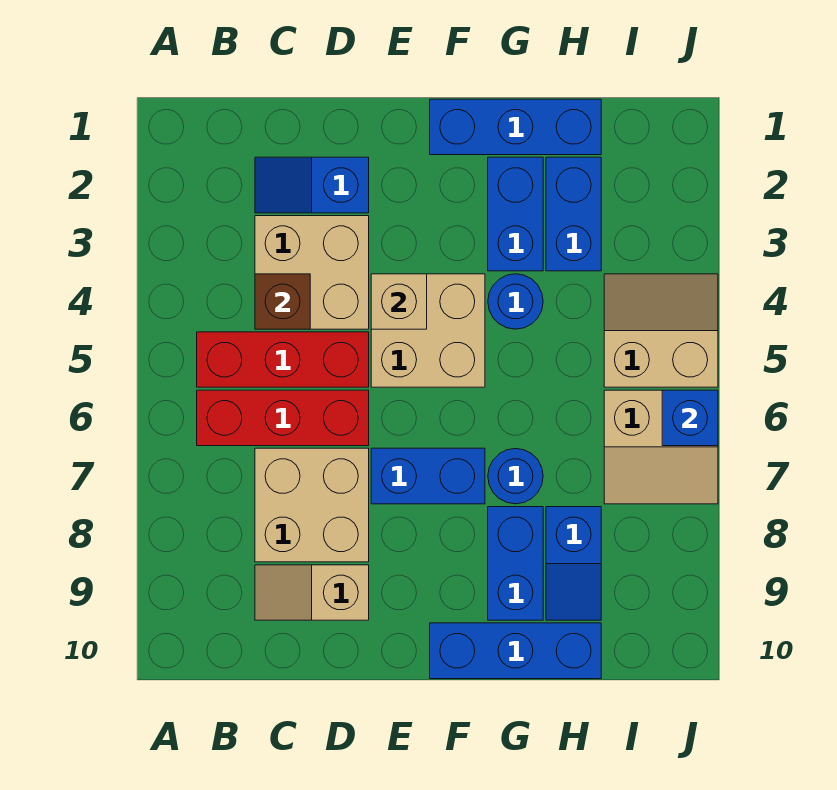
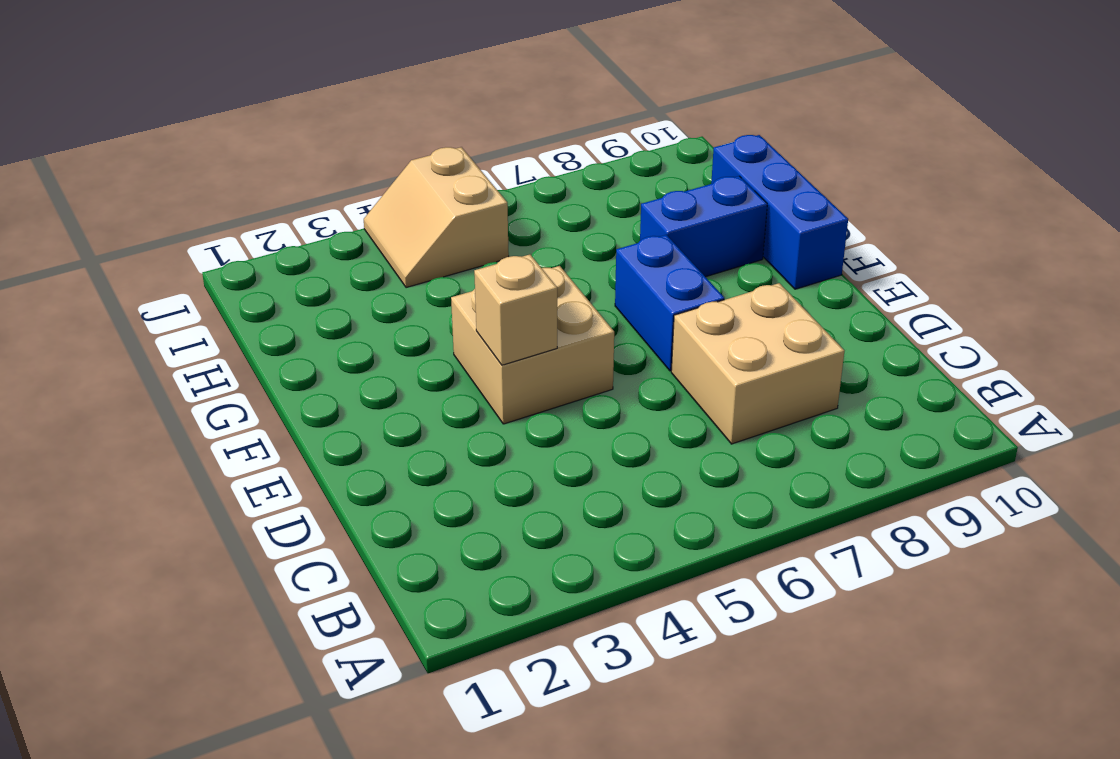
none -> red 1x3 brick [197,332,369,387]
none -> red 1x3 brick [197,390,369,446]
none -> blue 1x2 slope [255,157,369,213]

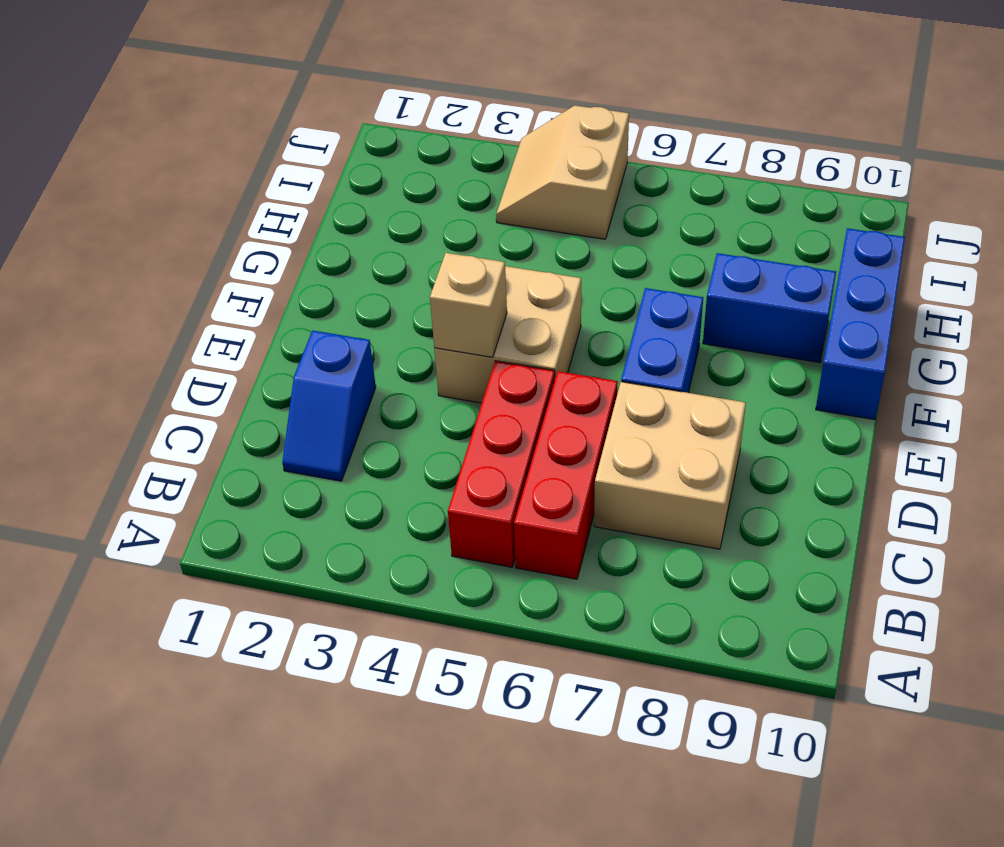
none -> tan 2x2 brick [255,216,369,329]
none -> tan 1x2 slope [255,565,369,620]
none -> blue 1x3 brick [430,99,601,155]

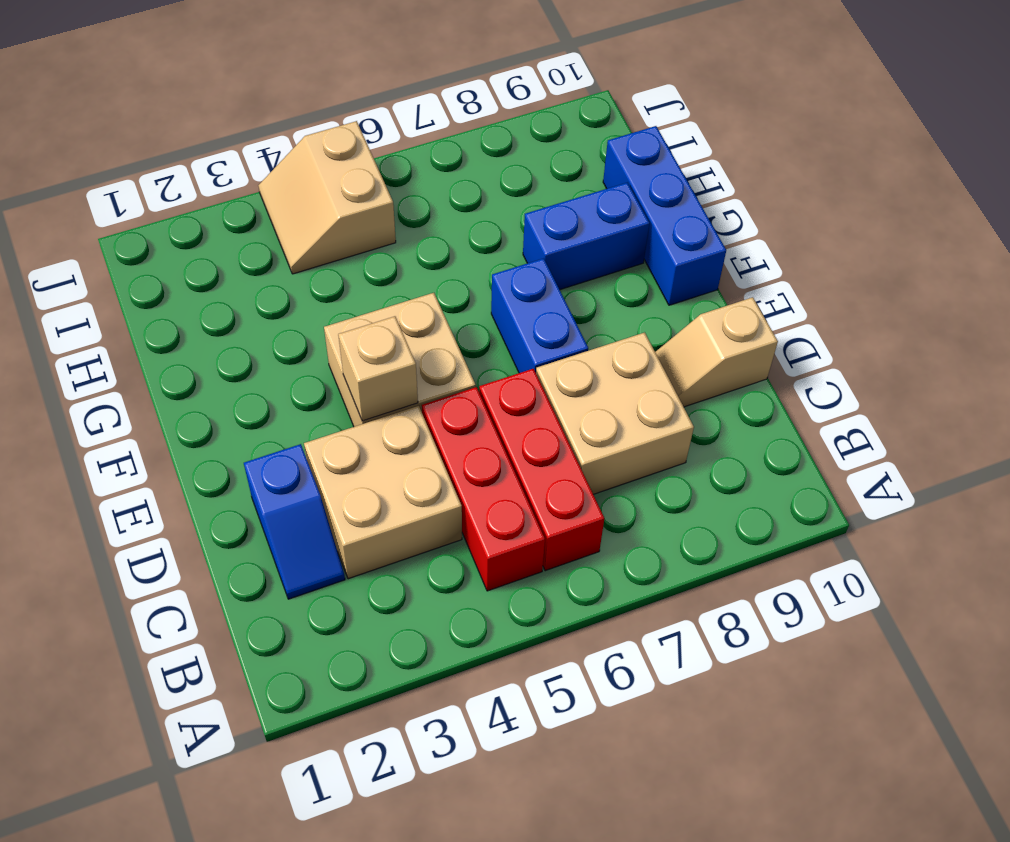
tan 1x2 slope [655,297,778,407] -> tan 1x2 slope turned to [255,565,369,620]
none -> blue 1x3 brick [430,99,601,155]
none -> blue 1x2 brick [488,157,543,271]
none -> blue 1x1 round brick [488,274,543,329]

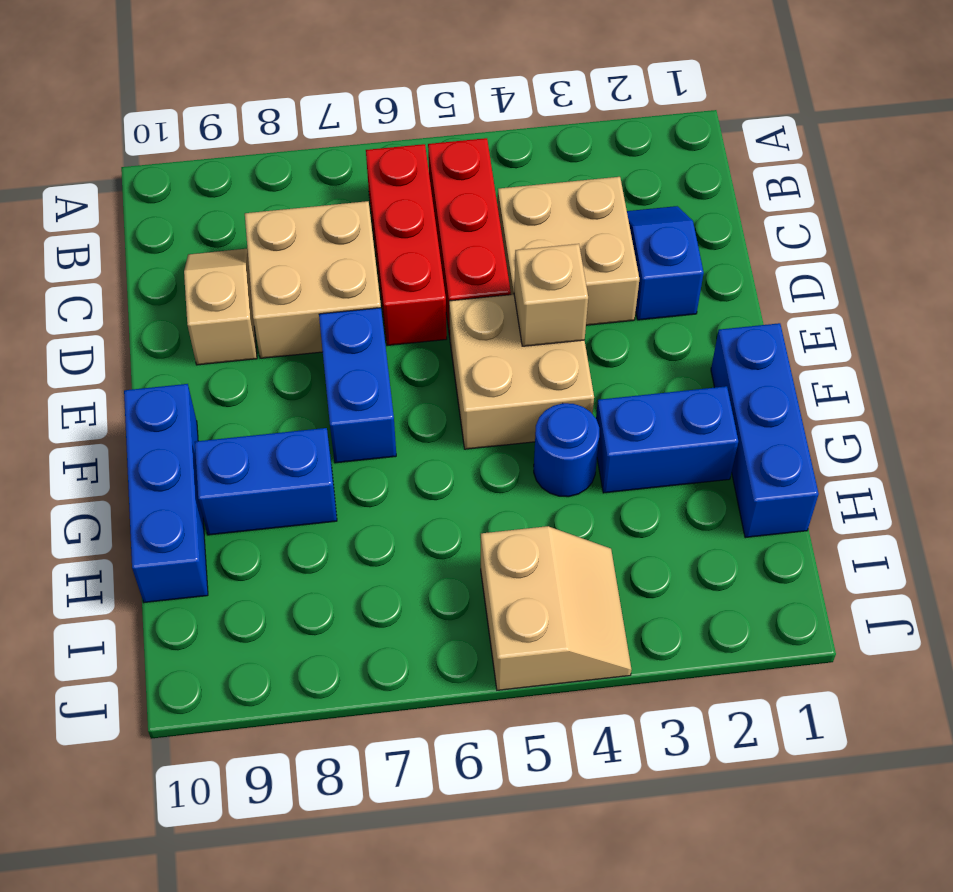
none -> blue 1x1 round brick [488,449,543,504]
none -> blue 1x2 brick [546,157,601,271]
none -> blue 1x2 slope [546,507,601,620]

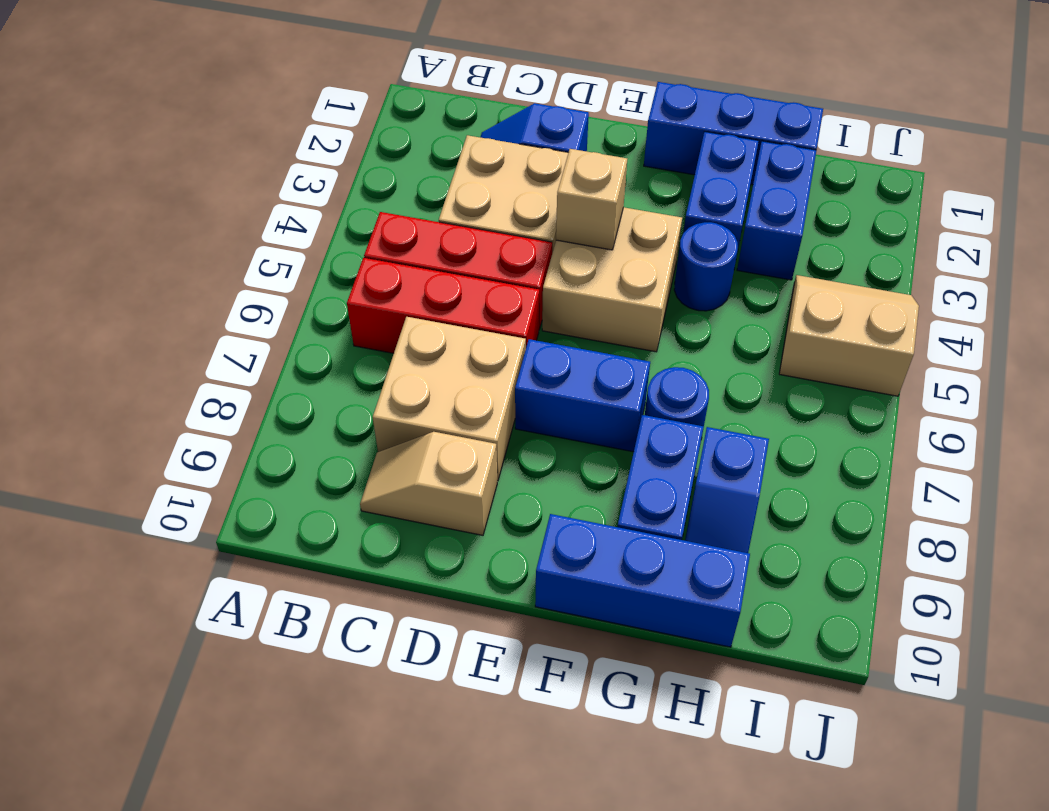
none -> tan 2x2 slope [604,390,718,504]
none -> brown 1x1 brick [255,274,310,329]
none -> blue 1x1 brick [662,390,718,446]

